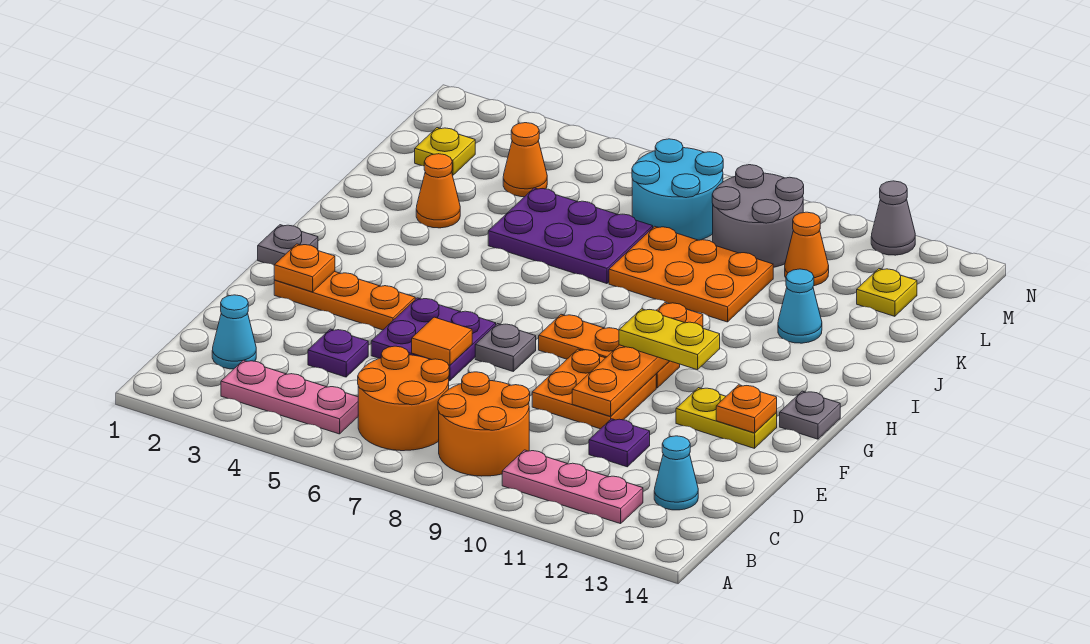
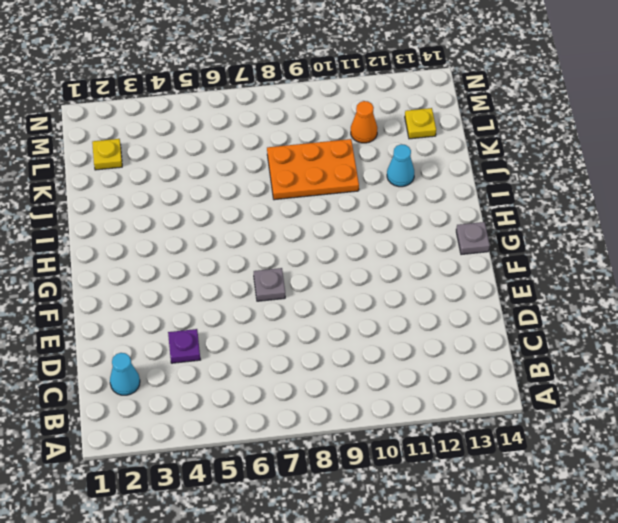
none -> pink 1x3 plate [221,360,358,434]
none -> orange 2x2 round brick [358,346,449,451]
none -> orange 2x2 round brick [438,372,530,476]
none -> pink 1x3 plate [502,450,643,524]

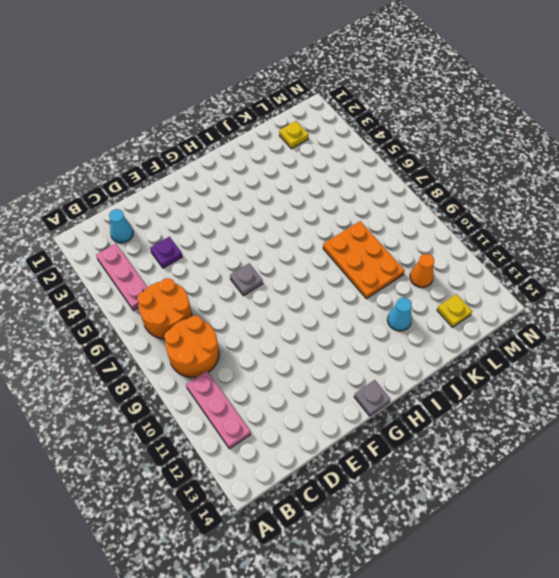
none -> cyan 1x1 cone [654,436,698,510]
none -> purple 1x1 plate [589,419,650,467]
none -> purple 2x2 plate [371,298,496,381]
none -> orange 2x2 plate [532,349,656,429]

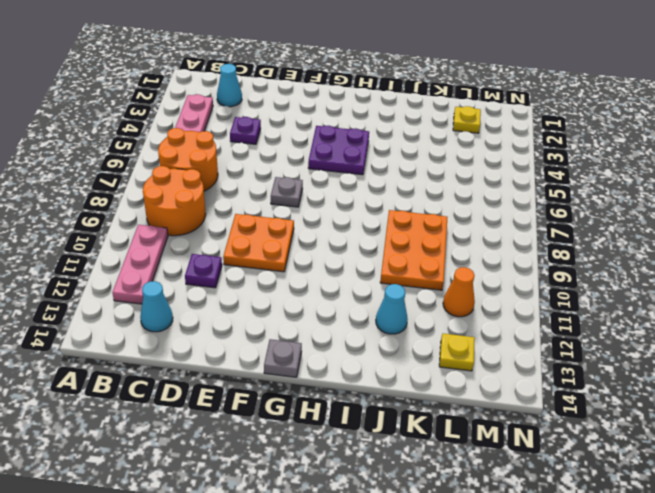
purple 2x2 plate [308,126,369,175] -> purple 2x2 plate moved to [371,298,496,381]
none -> orange 1x3 plate [274,271,415,330]
none -> yellow 1x2 plate [676,388,777,448]
none -> grey 1x1 plate [258,225,318,265]
none -> orange 1x3 plate [539,314,680,388]

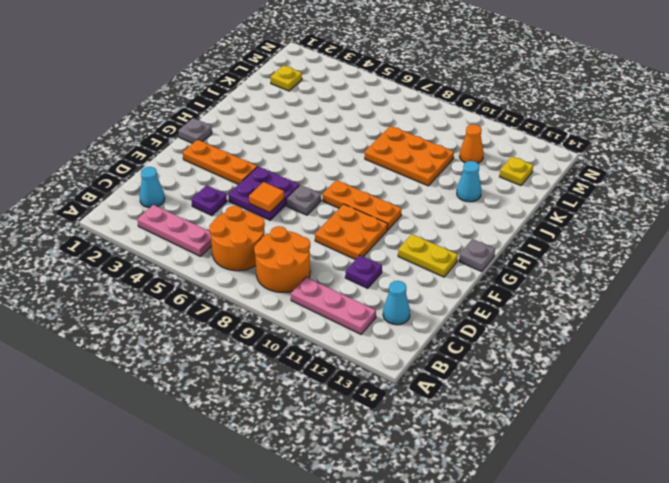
none -> orange 1x1 cone [416,154,460,228]
none -> purple 2x3 plate [488,188,653,284]
none -> orange 1x1 cone [503,123,547,197]
none -> cyan 2x2 round brick [632,139,723,240]

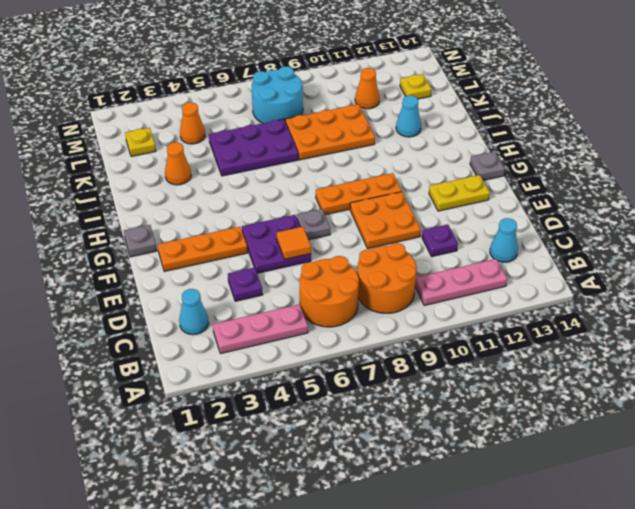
none -> grey 2x2 round brick [712,165,804,267]
none -> grey 1x1 cone [871,181,915,255]
none -> orange 1x4 plate [572,303,703,416]
none -> orange 1x1 plate [274,244,335,292]

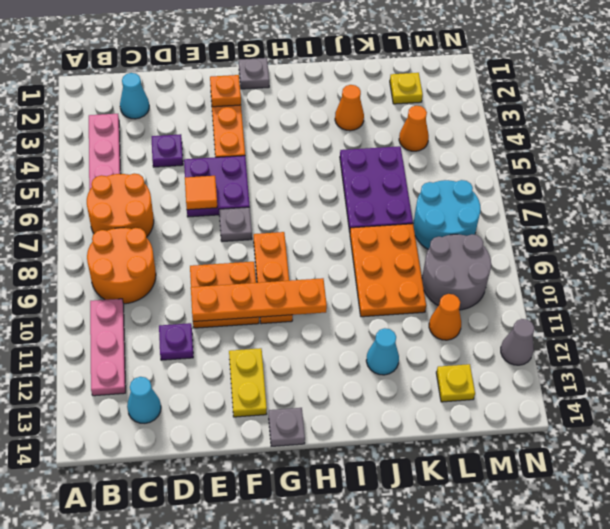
none -> orange 1x1 plate [716,385,777,433]
none -> yellow 1x2 plate [619,309,720,370]

